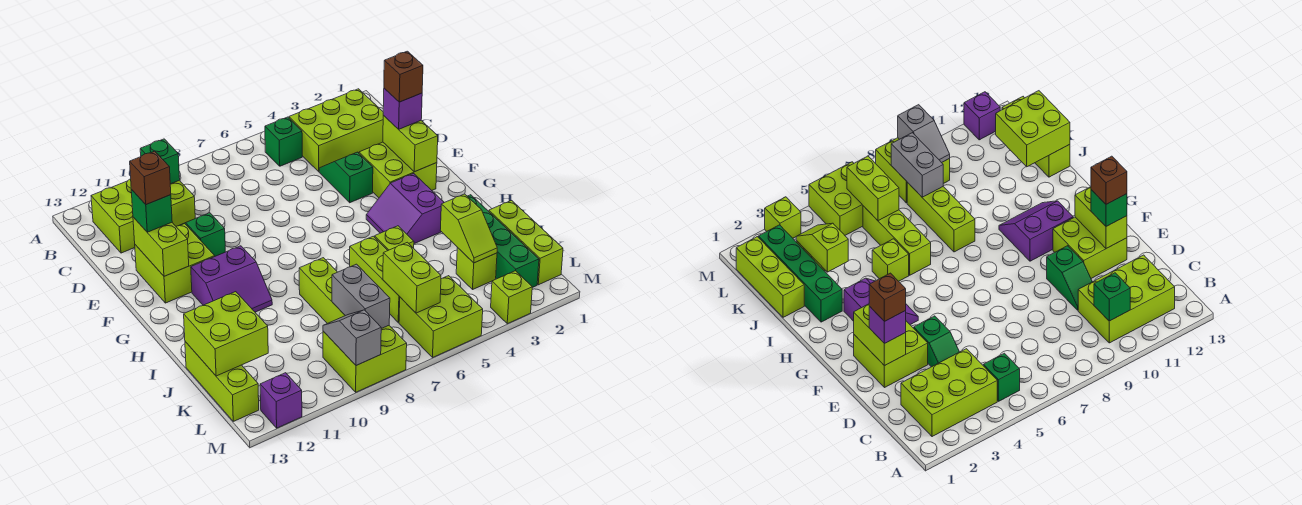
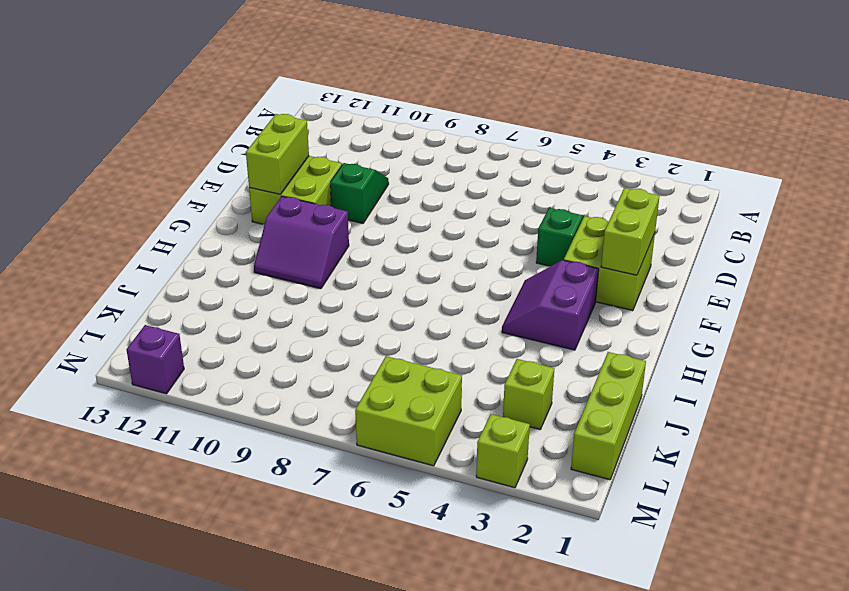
none -> lime 2x3 brick [289,89,383,172]
none -> green 1x1 brick [265,117,302,166]
none -> lime 2x3 brick [91,179,195,253]
none -> green 1x4 brick [468,195,539,288]

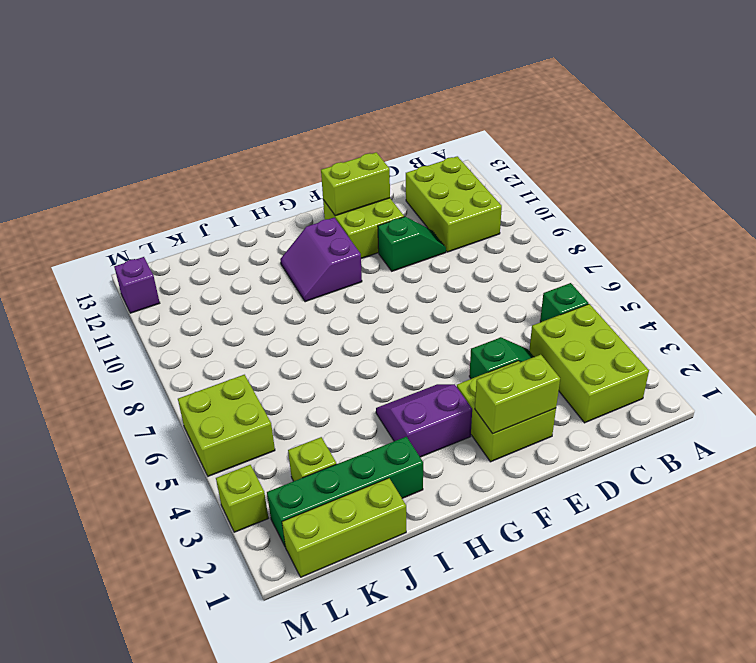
none -> lime 1x1 brick [375,226,414,250]
none -> lime 1x3 brick [350,236,400,322]
none -> lime 1x3 brick [299,258,345,324]
none -> lime 1x3 brick [185,342,259,421]

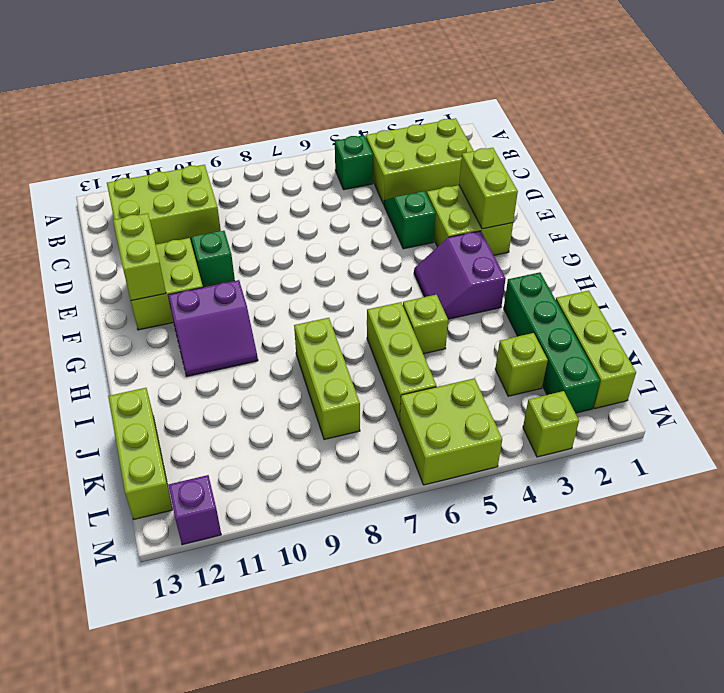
none -> lime 2x2 brick [323,326,407,392]
none -> green 1x1 brick [140,139,180,184]
none -> lime 1x2 slope [440,194,497,263]
none -> lime 2x2 brick [184,292,268,376]

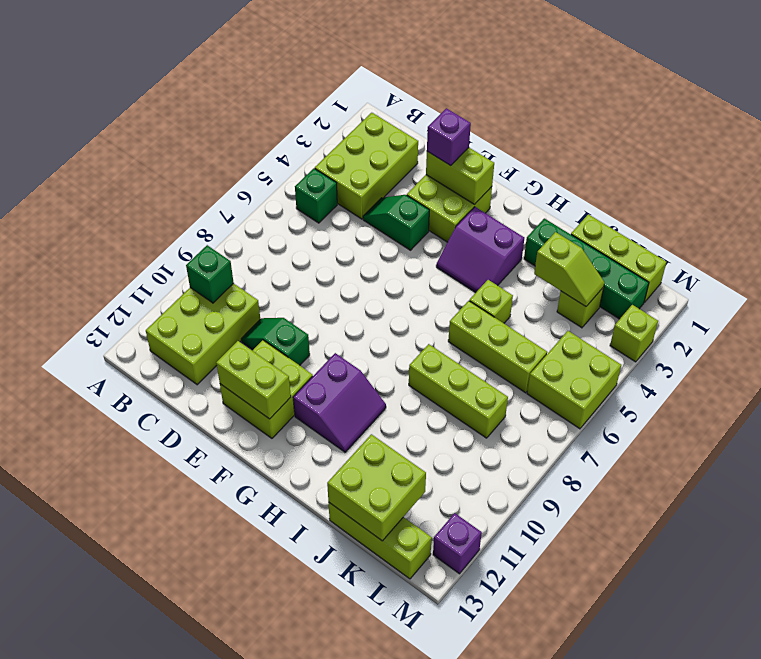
none -> lime 2x2 brick [323,326,407,392]
none -> lime 1x2 brick [383,242,441,313]
none -> grey 1x2 brick [332,264,390,329]
none -> grey 1x2 slope [323,310,381,366]

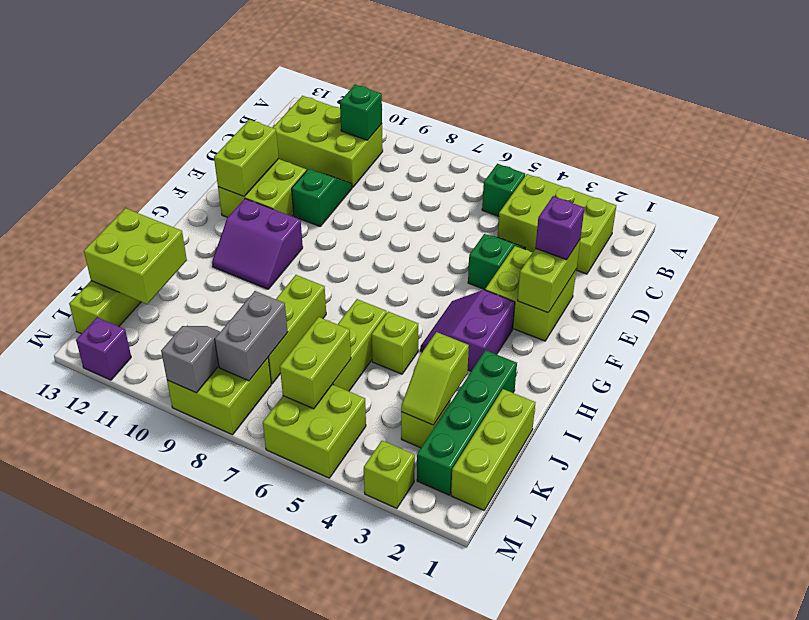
none -> green 1x1 brick [131,189,172,232]
none -> brown 1x1 brick [384,51,423,102]
none -> brown 1x1 brick [130,151,171,205]

